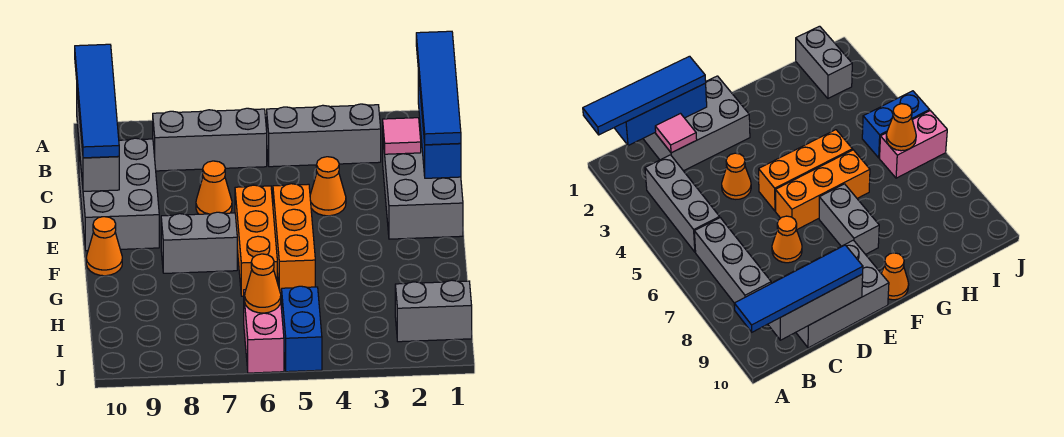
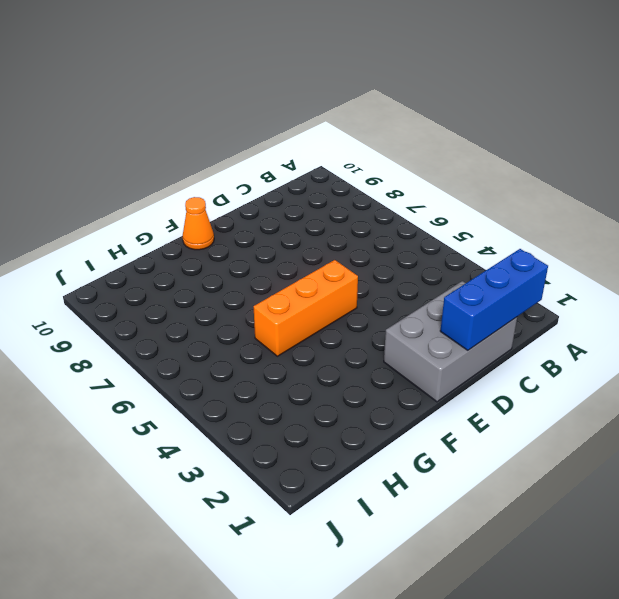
none -> grey 1x3 brick [267,104,381,167]
none -> grey 1x3 brick [153,108,267,171]
none -> grey 2x3 brick [79,138,159,251]

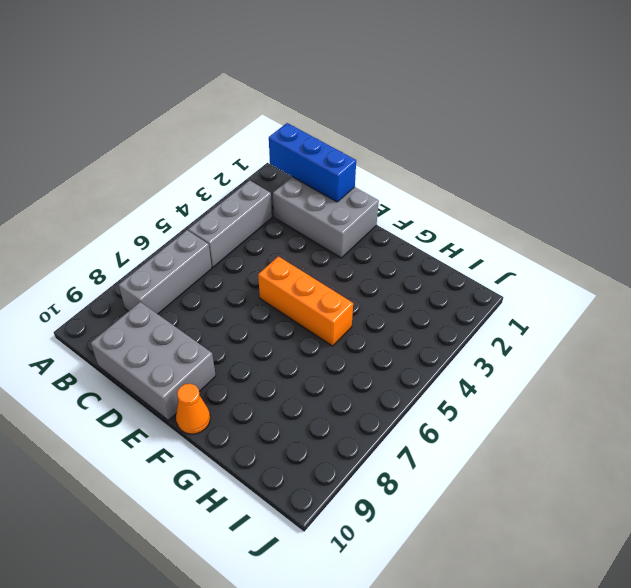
none -> orange 1x1 cone [310,157,346,216]
none -> orange 1x1 cone [196,161,232,214]
none -> orange 1x3 brick [235,185,277,296]

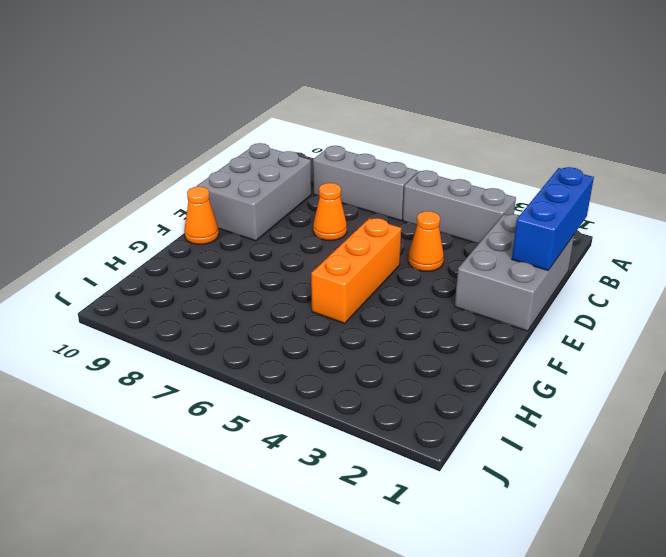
none -> orange 1x3 brick [235,185,277,296]
none -> grey 1x2 brick [161,212,237,273]
none -> grey 1x2 brick [395,280,472,342]

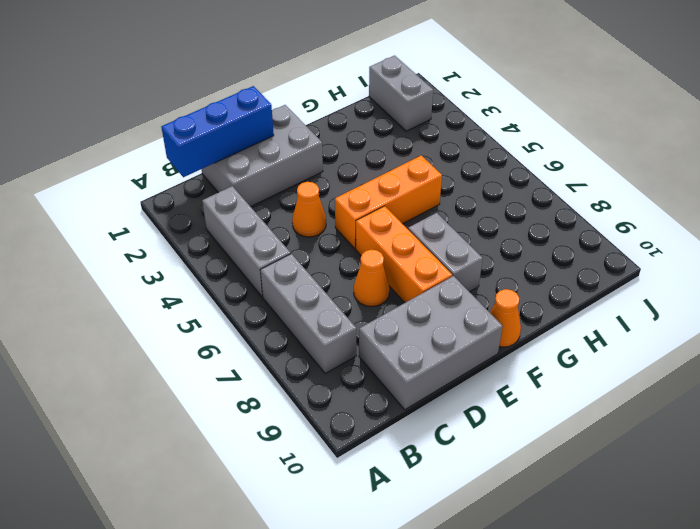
orange 1x3 brick [356,206,452,303] -> orange 1x3 brick turned to [235,185,277,296]
none -> blue 1x2 brick [282,286,322,372]
none -> pink 1x2 brick [244,288,284,373]
none -> grey 1x3 brick [77,92,119,191]

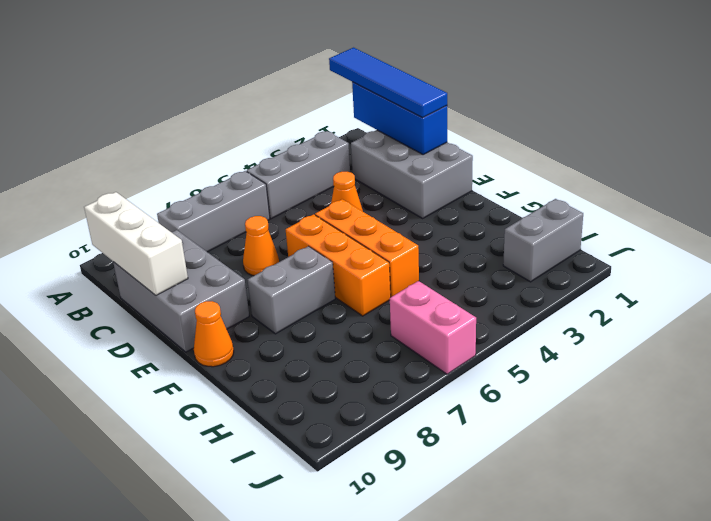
white 1x3 brick [84,192,188,295] -> grey 1x3 brick [77,92,119,191]
none -> blue 1x2 brick [282,286,322,372]
none -> pink 1x1 tile [383,118,421,154]
none -> orange 1x1 cone [245,254,281,313]

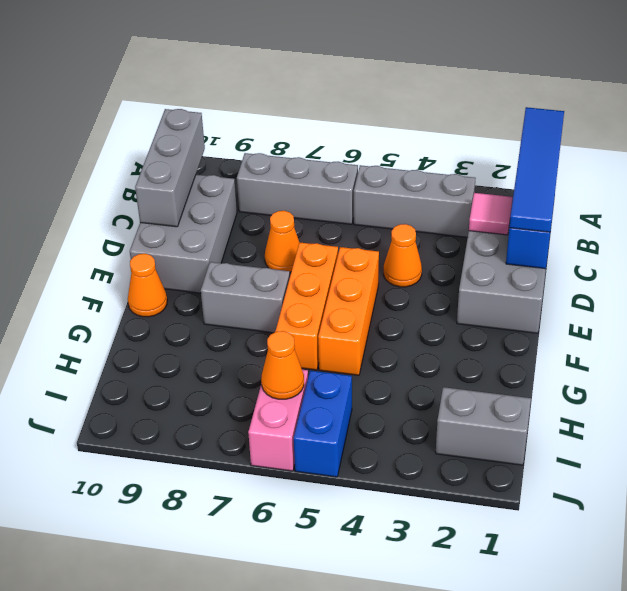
none -> blue 1x4 tile [75,44,119,158]

